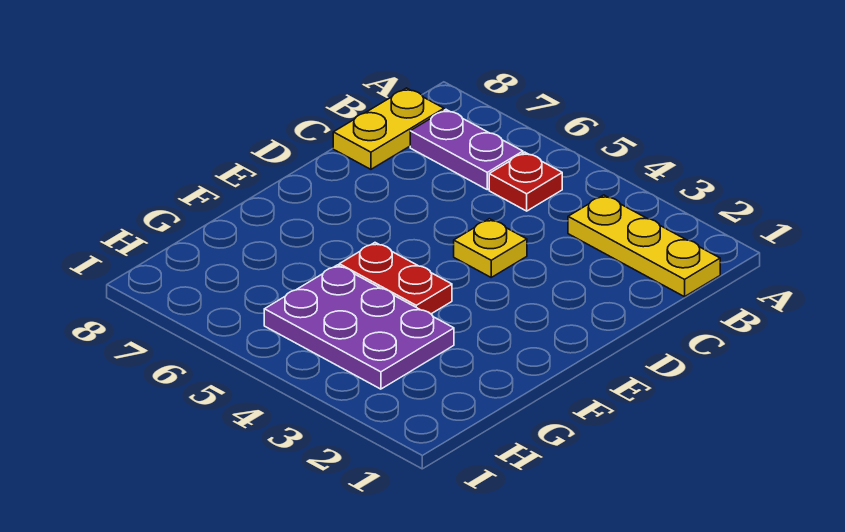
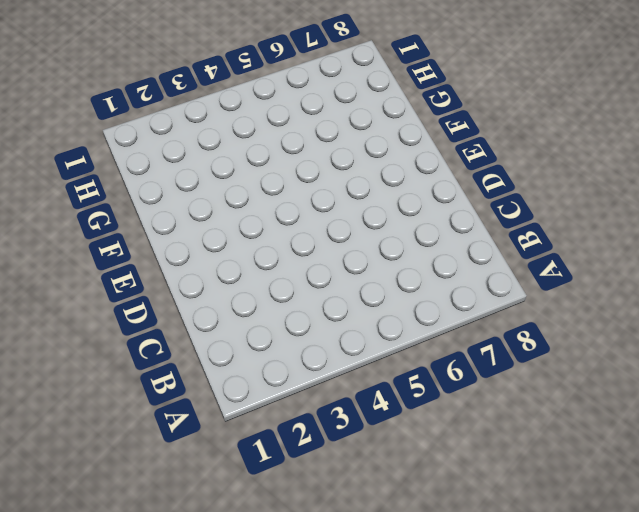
none -> yellow 1x3 plate [568,195,720,297]
none -> red 1x1 plate [489,152,562,211]

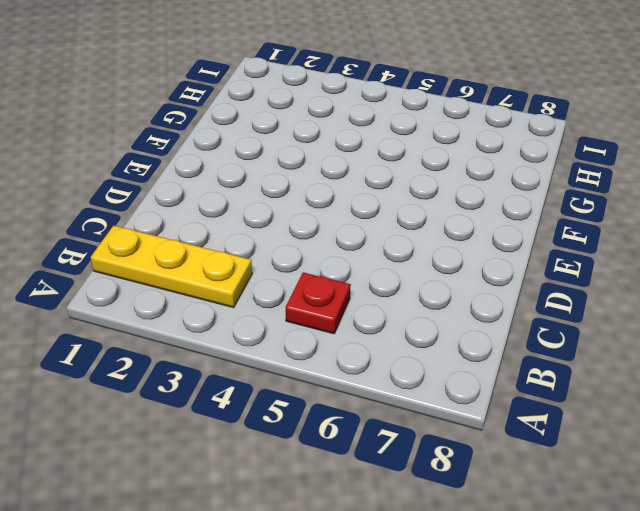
none -> purple 1x2 plate [410,110,523,190]
none -> yellow 1x2 plate [333,88,444,169]

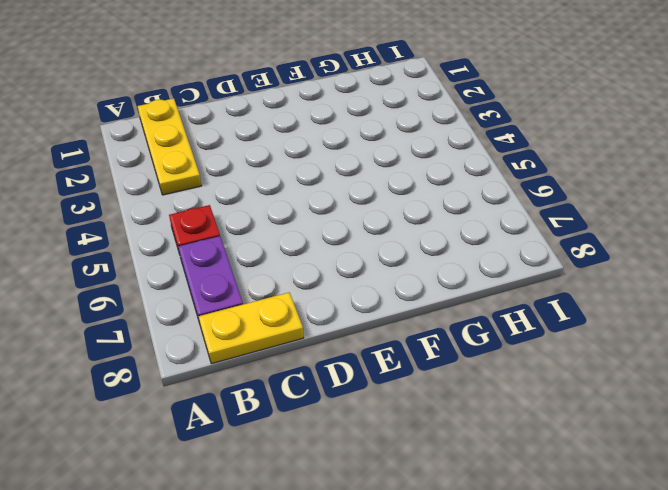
none -> yellow 1x1 plate [454,219,527,277]
none -> red 1x2 plate [339,243,452,314]

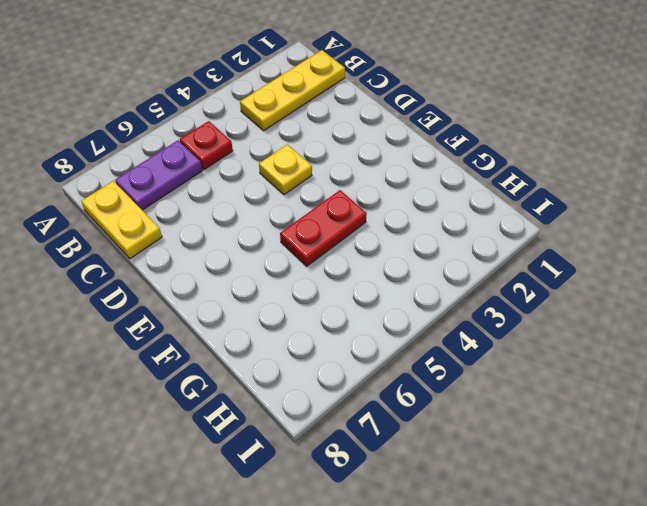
none -> purple 2x3 plate [264,265,454,389]

